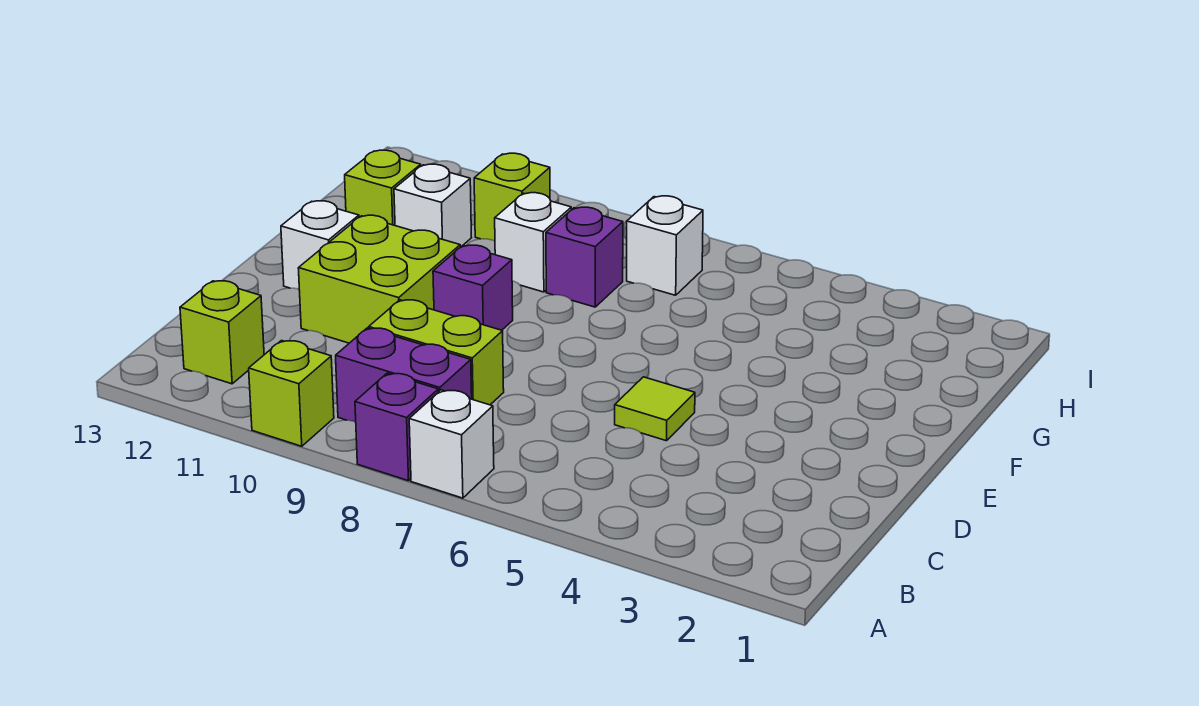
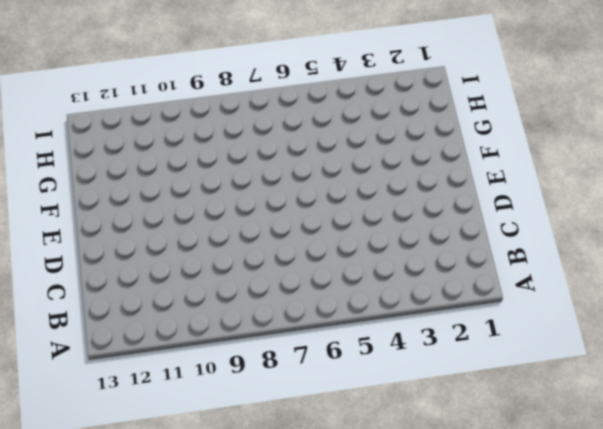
none -> white 1x1 brick [409,390,494,498]
none -> purple 1x1 brick [355,373,438,481]
none -> lime 1x1 brick [249,341,334,446]

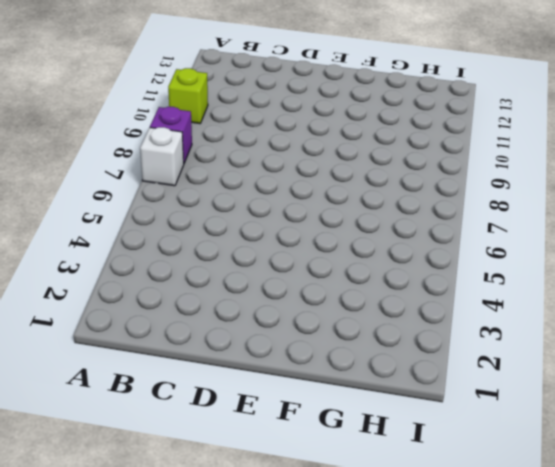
none -> purple 1x2 brick [336,328,472,422]
none -> lime 1x1 brick [180,281,264,384]
none -> lime 1x2 brick [369,300,504,405]

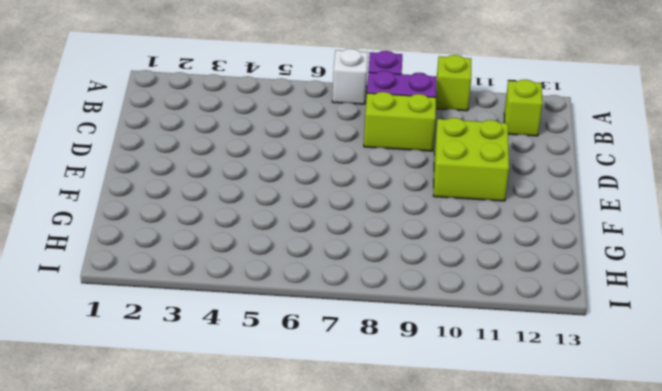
none -> lime 1x1 tile [615,377,695,441]
none -> purple 1x1 brick [433,245,513,330]
none -> white 1x1 brick [281,201,359,289]

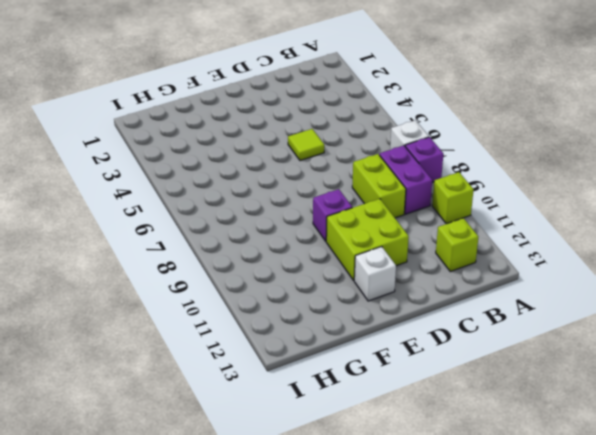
none -> purple 1x1 brick [546,207,623,307]
none -> white 1x1 brick [495,193,571,292]
none -> white 1x1 brick [394,164,472,247]

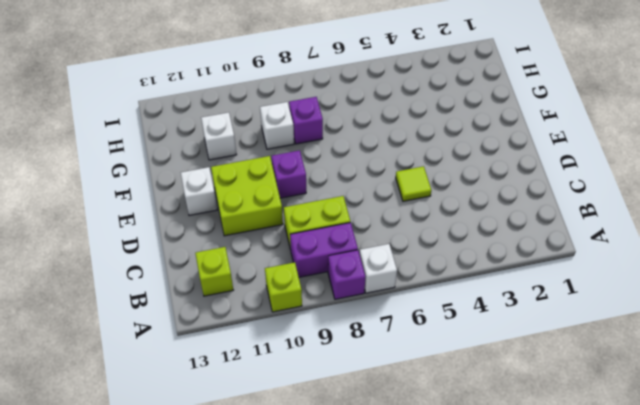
none -> lime 1x1 brick [345,150,421,225]
none -> white 1x1 brick [627,196,703,295]
none -> lime 1x1 brick [474,153,550,241]

